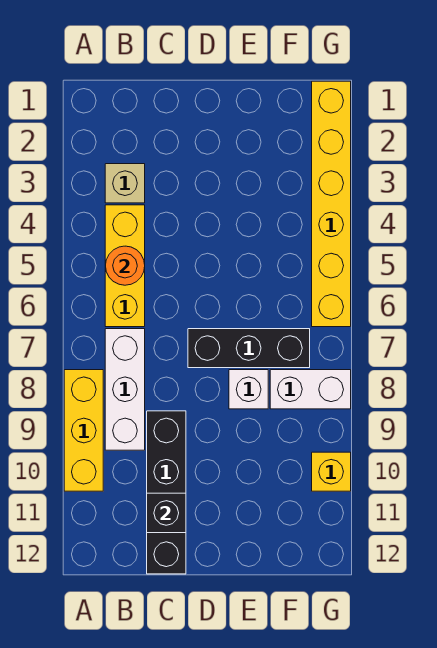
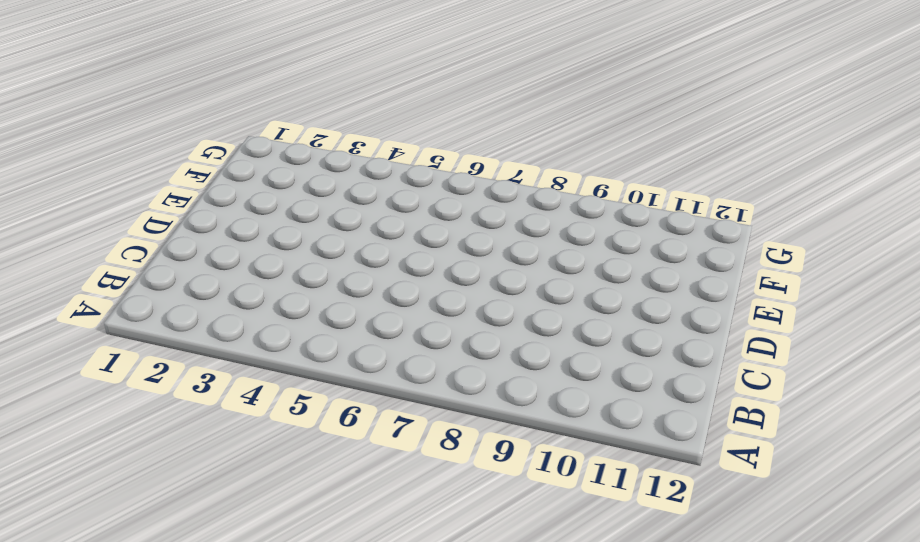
none -> yellow 1x3 brick [64,370,103,491]
none -> tan 1x1 brick [105,164,145,203]
none -> yellow 1x3 brick [105,205,145,327]

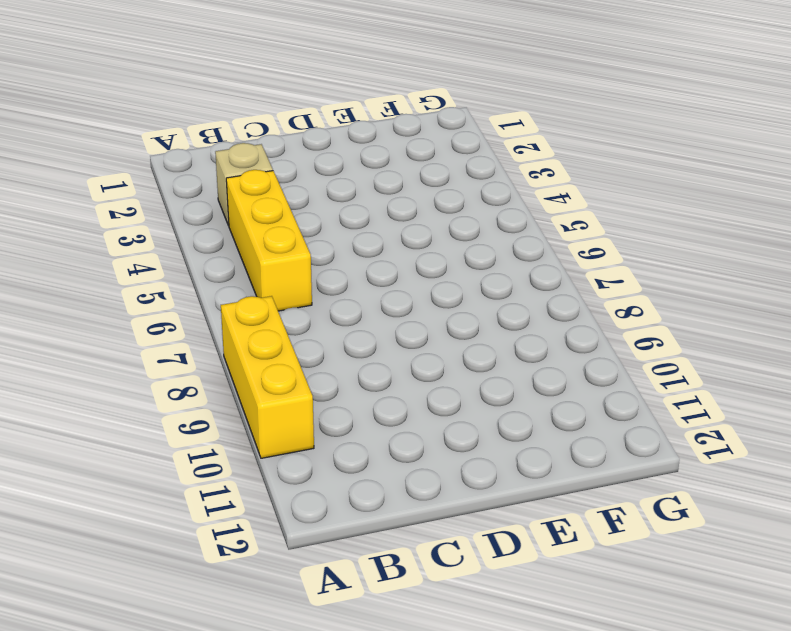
none -> white 1x3 brick [105,329,145,450]
none -> black 1x4 brick [147,411,186,574]
none -> black 1x3 brick [188,329,310,368]

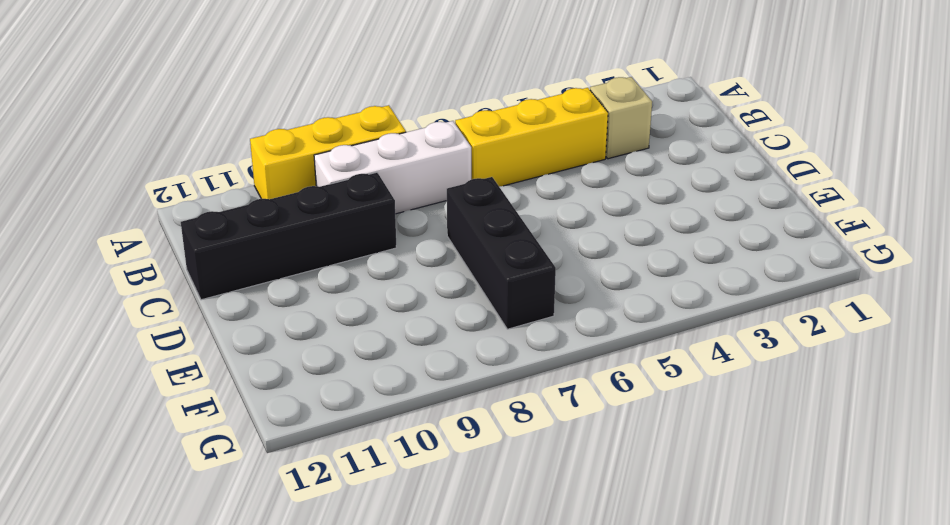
none -> white 1x1 brick [229,370,268,409]
none -> white 1x2 brick [270,370,351,409]
none -> yellow 1x6 brick [312,81,351,327]

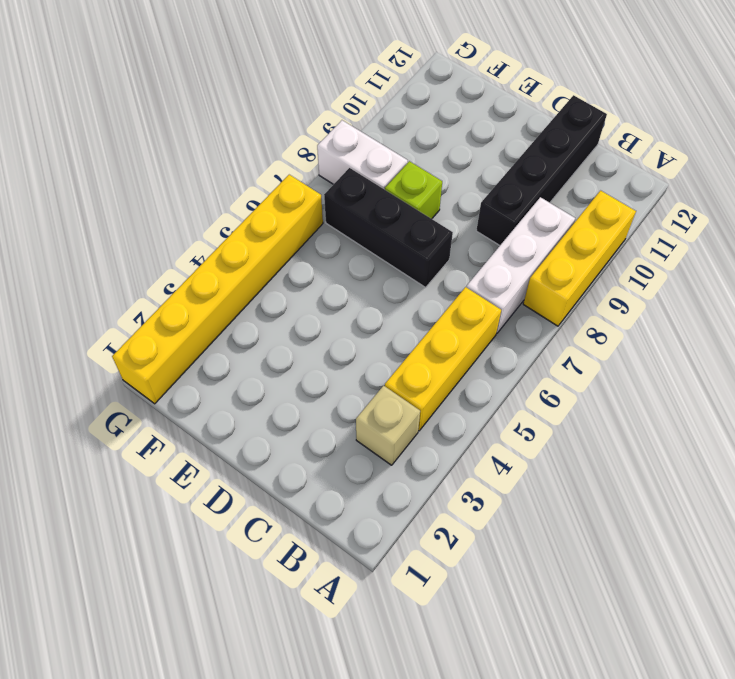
lime 1x1 brick [385,161,442,219] -> white 1x1 brick [229,370,268,409]
none -> yellow 1x1 brick [312,452,351,491]
none -> orange 1x1 round brick [105,246,145,285]
none -> black 1x1 brick [147,493,186,533]

